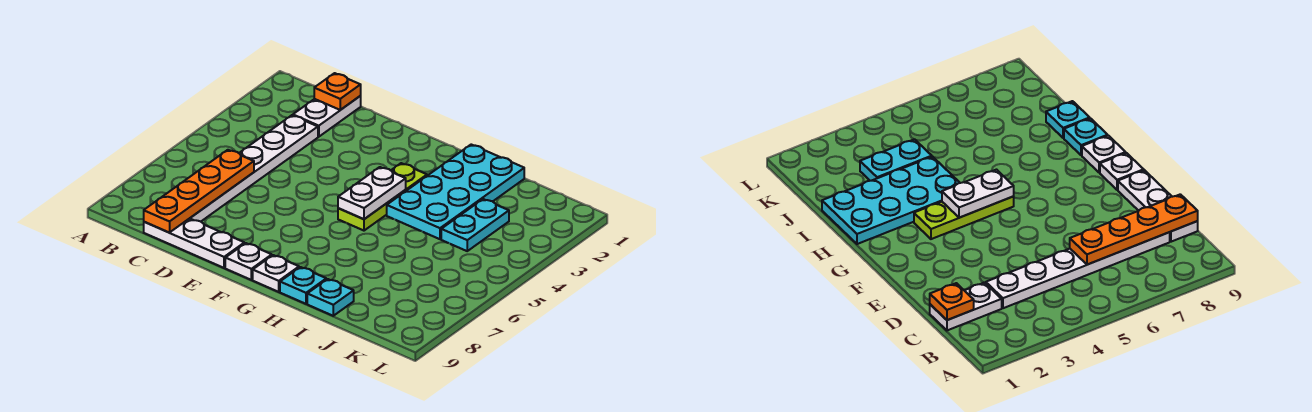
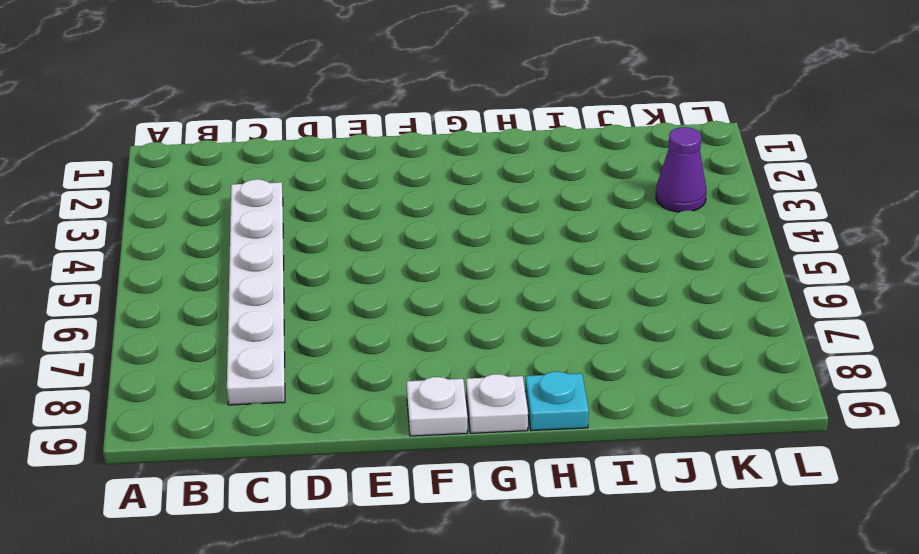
purple 1x1 cone [656,127,706,212] -> none
none -> white 1x2 plate [293,96,361,137]
none -> white 1x3 plate [144,218,244,268]
none -> lime 1x3 plate [338,163,427,231]

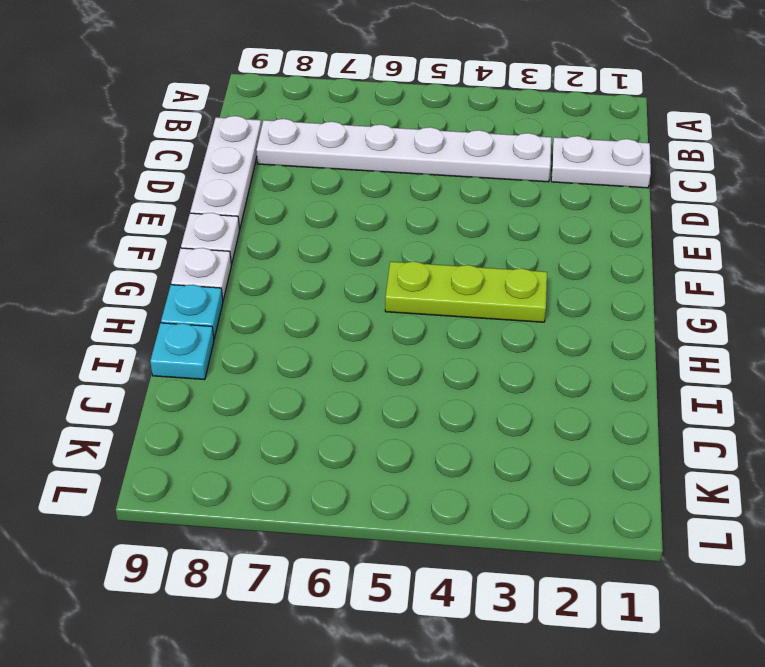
none -> cyan 2x4 plate [387,145,524,239]
none -> cyan 1x2 plate [441,199,509,251]
none -> orange 1x1 plate [314,73,361,110]

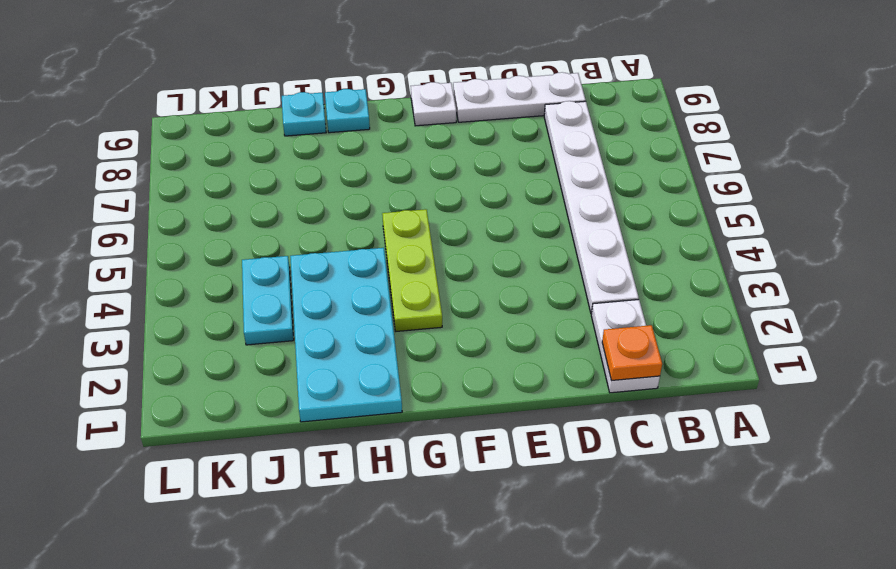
none -> white 1x1 plate [253,255,299,292]
none -> orange 1x4 plate [144,150,254,233]
none -> white 1x2 plate [338,167,406,219]

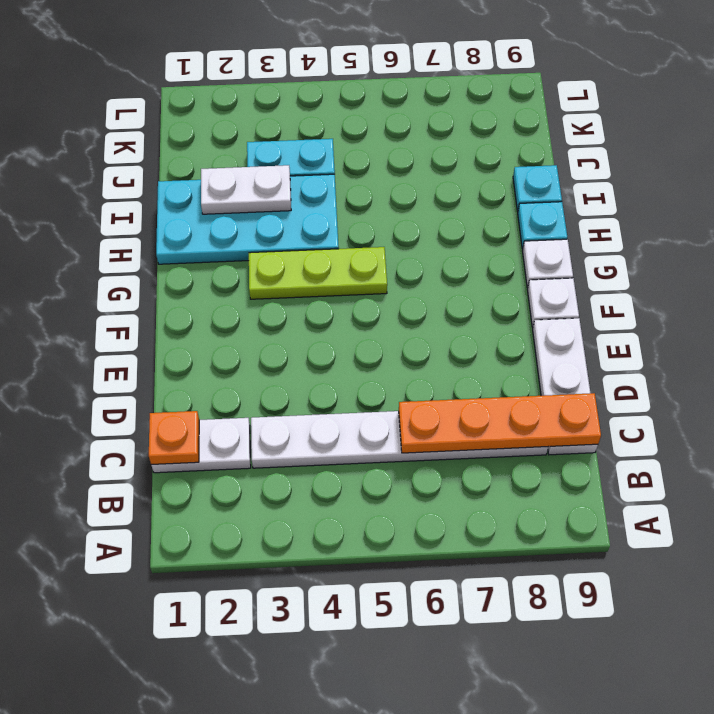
white 1x2 plate [201,165,291,214] -> white 1x2 plate moved to [338,167,406,219]

